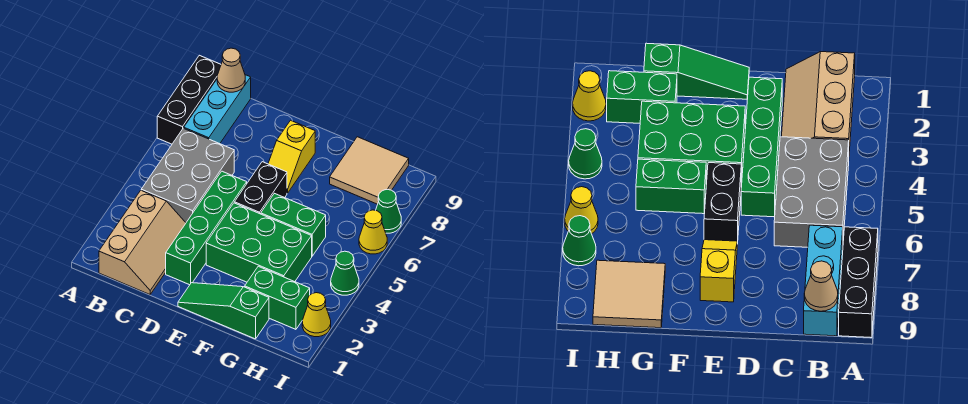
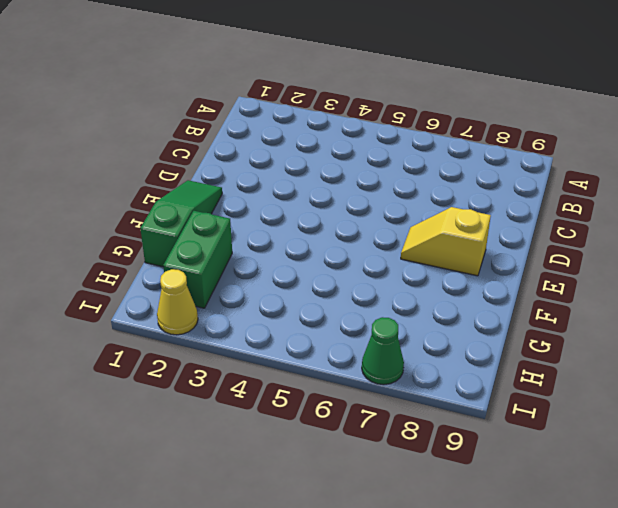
none -> black 1x3 brick [157,55,221,144]
none -> tan 2x3 slope [99,191,186,294]
none -> grey 2x3 brick [141,128,234,222]

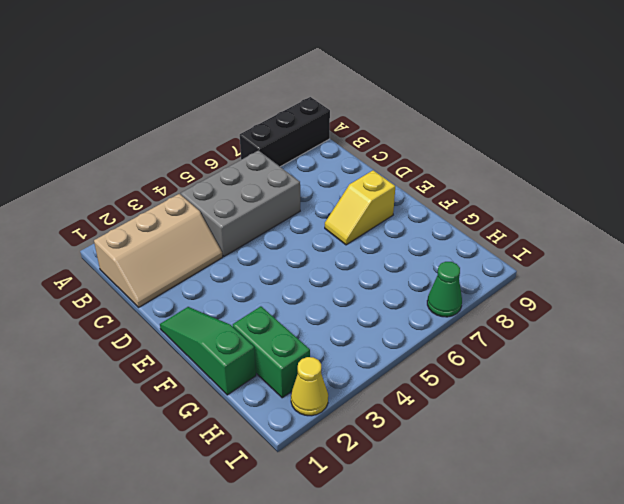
none -> cyan 1x3 brick [184,75,251,144]
none -> green 1x4 brick [166,171,247,285]
none -> green 2x3 brick [206,203,312,282]

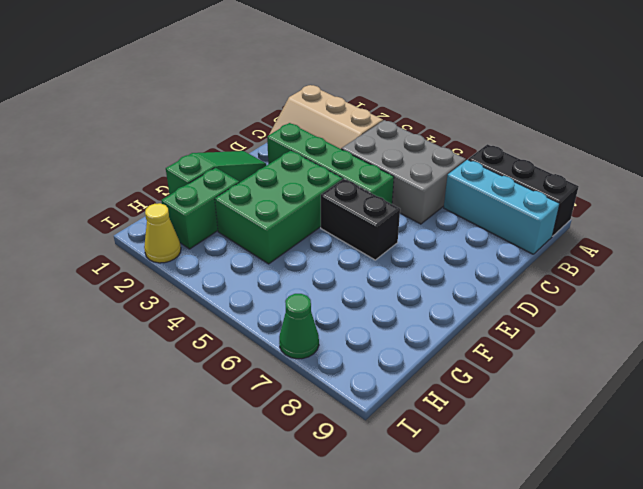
none -> yellow 1x2 slope [268,120,315,193]
none -> green 1x2 brick [261,193,326,256]
none -> tan 2x2 tile [330,137,409,204]

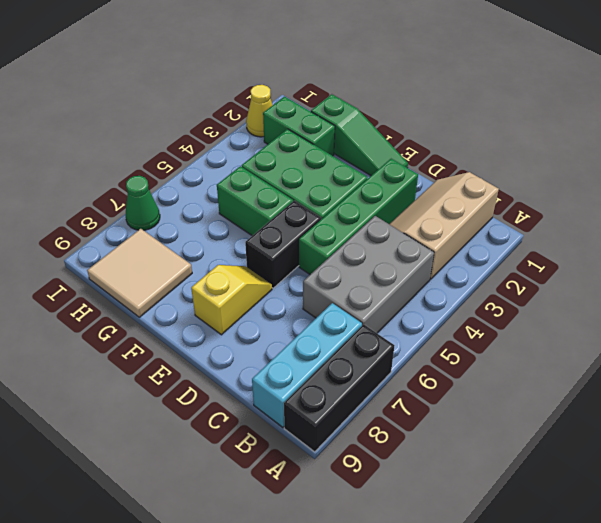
none -> green 1x1 cone [331,251,359,295]
none -> yellow 1x1 cone [359,210,387,254]
none -> tan 1x1 cone [217,48,245,92]

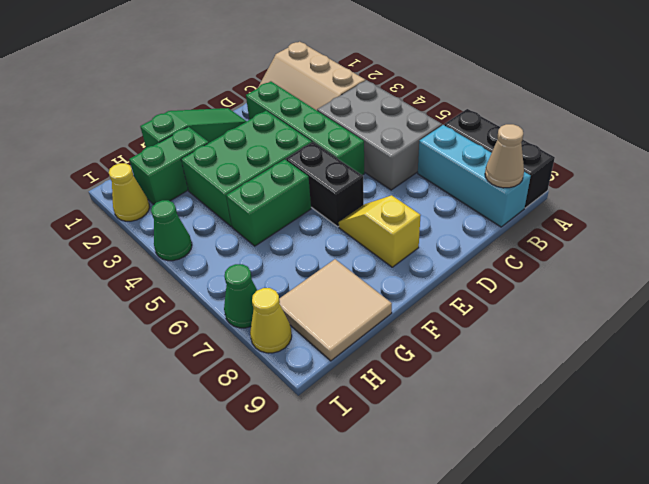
yellow 1x1 cone [250,288,292,353] -> yellow 1x1 cone moved to [359,210,387,254]

